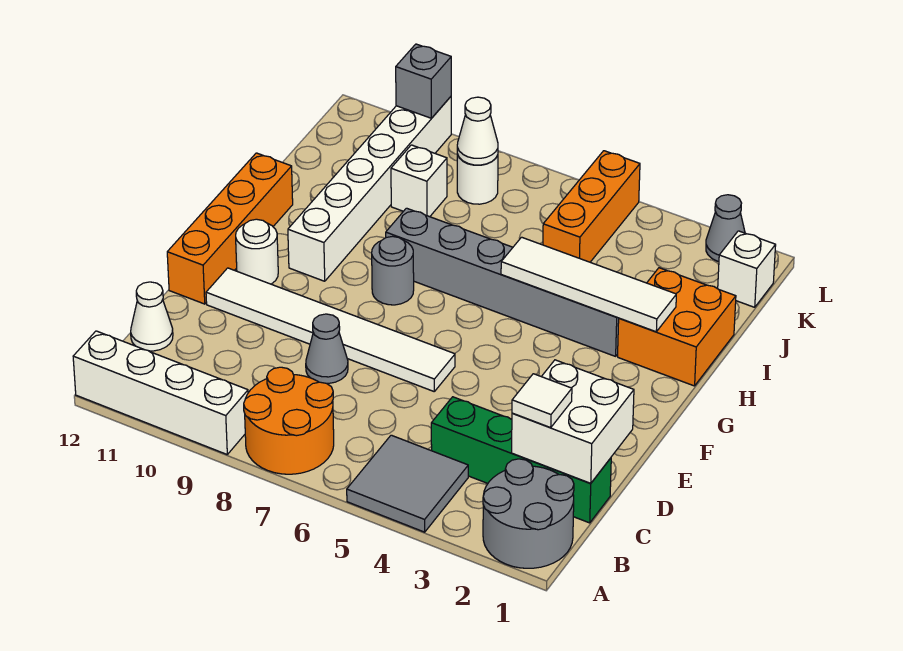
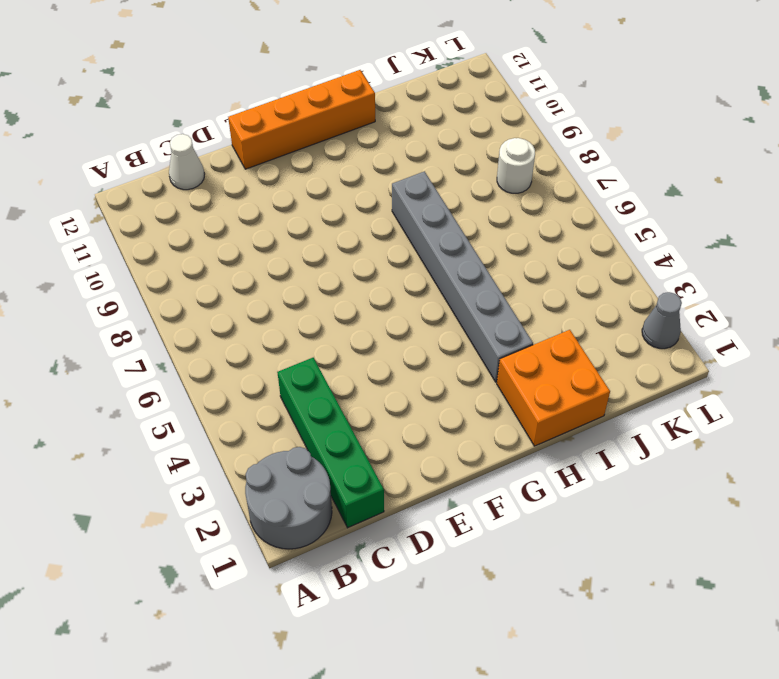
none -> grey 2x2 tile [347,435,468,532]
none -> orange 2x2 round brick [244,367,334,474]
none -> white 1x4 brick [73,331,248,454]

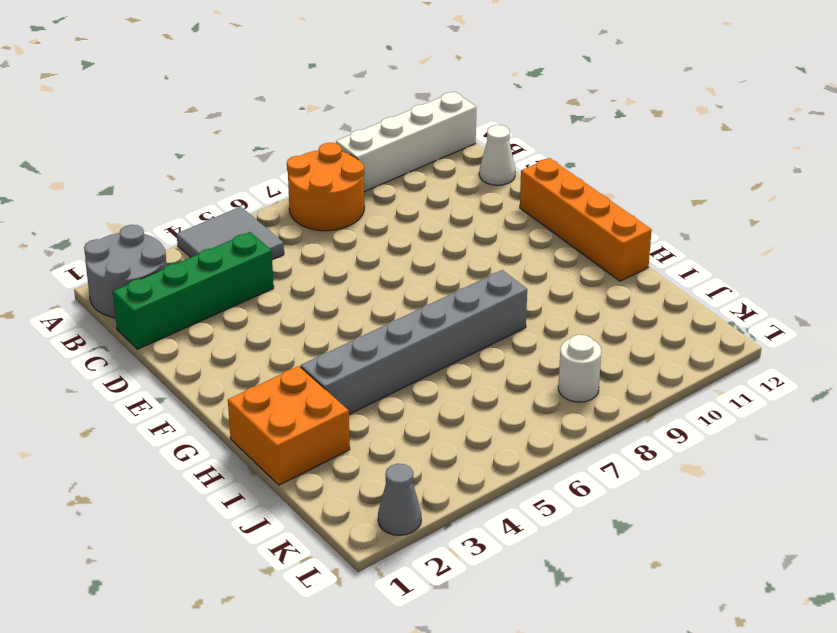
none -> grey 1x1 cone [306,314,348,383]
none -> white 1x6 tile [206,268,455,391]
none -> white 1x1 round brick [236,219,278,284]

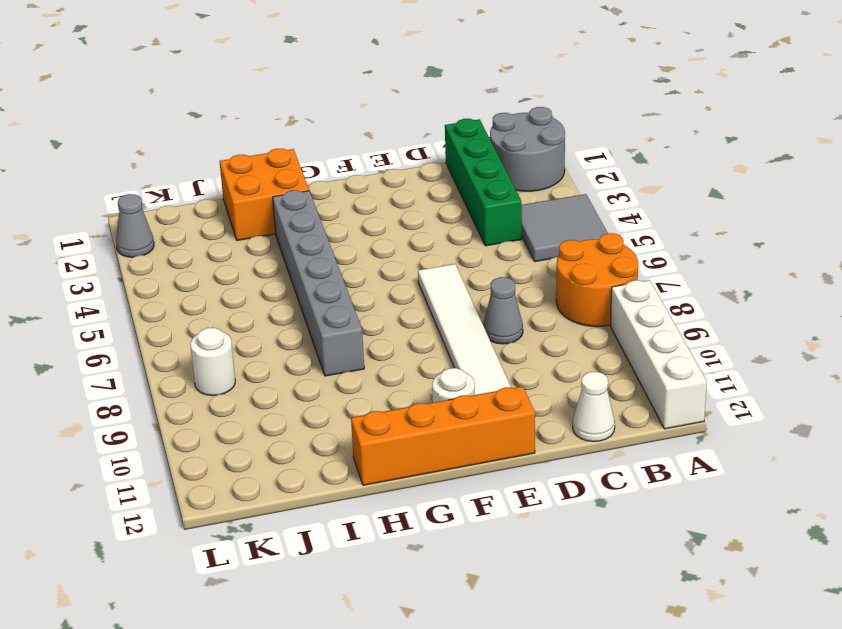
none -> grey 1x1 round brick [372,236,414,305]
none -> white 1x6 brick [288,97,451,281]
none -> orange 1x3 brick [543,151,640,262]

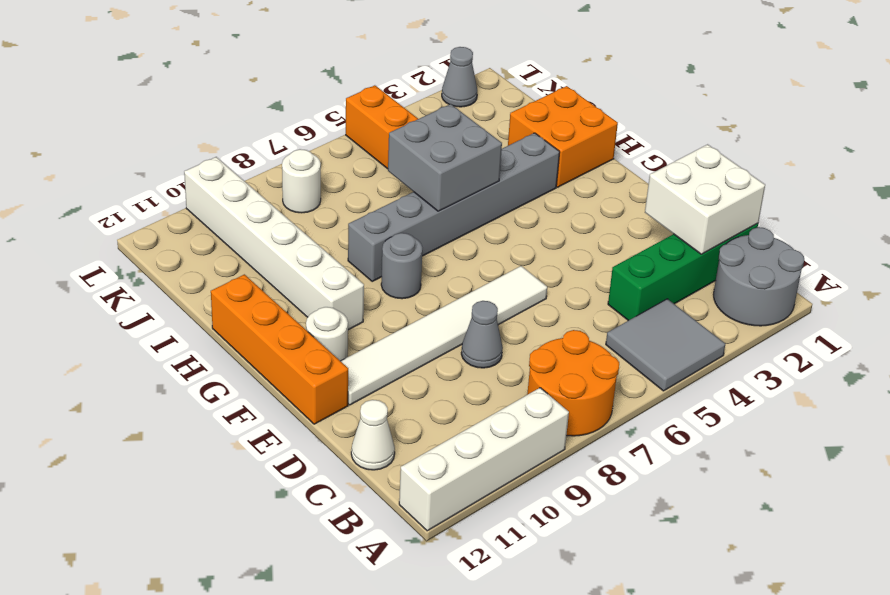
grey 2x2 brick [388,104,502,211] -> white 1x4 tile [501,237,676,332]
none -> white 1x1 brick [391,145,447,217]
none -> white 1x1 brick [718,231,776,307]
none -> white 1x1 cone [457,97,498,165]

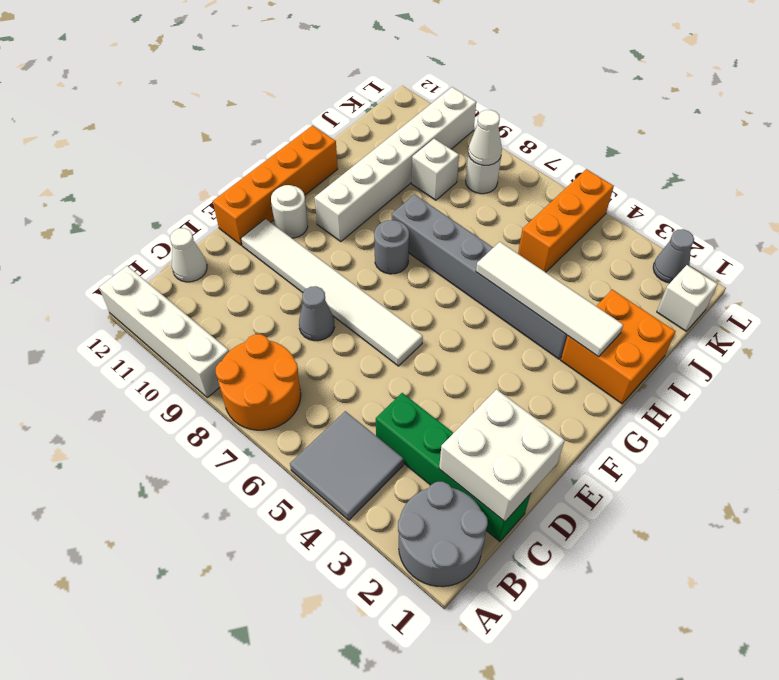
none -> grey 1x1 brick [396,44,451,118]
none -> white 1x1 tile [512,374,572,428]

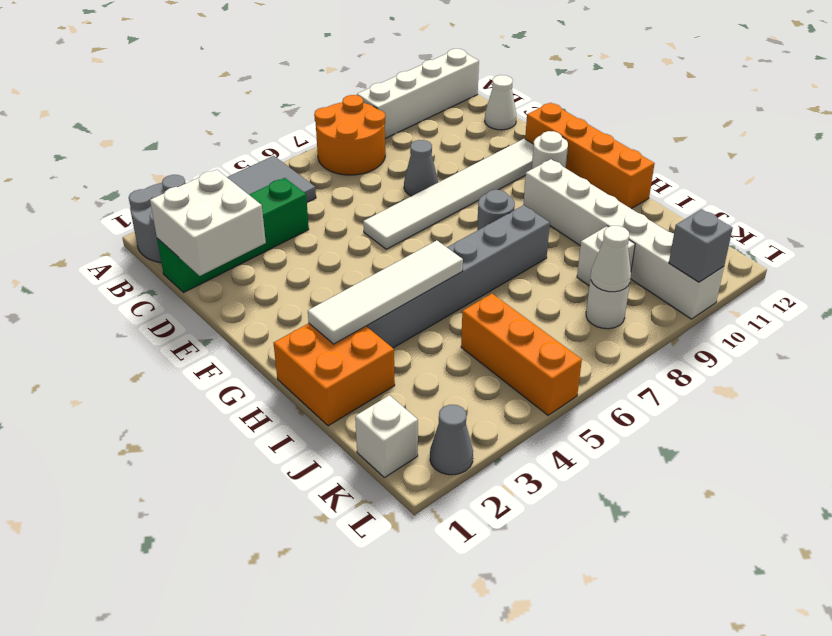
none -> white 1x1 tile [512,374,572,428]

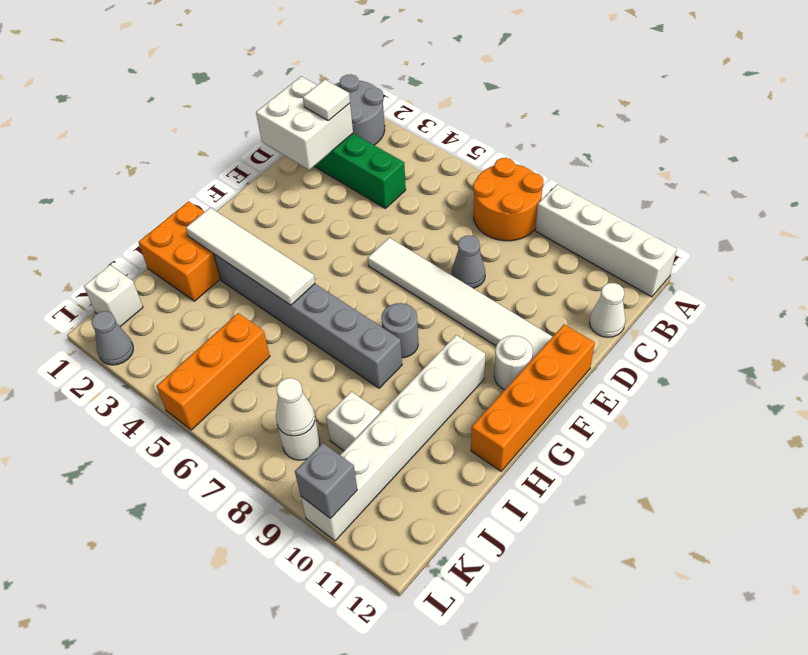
none -> grey 2x2 tile [347,435,468,532]

